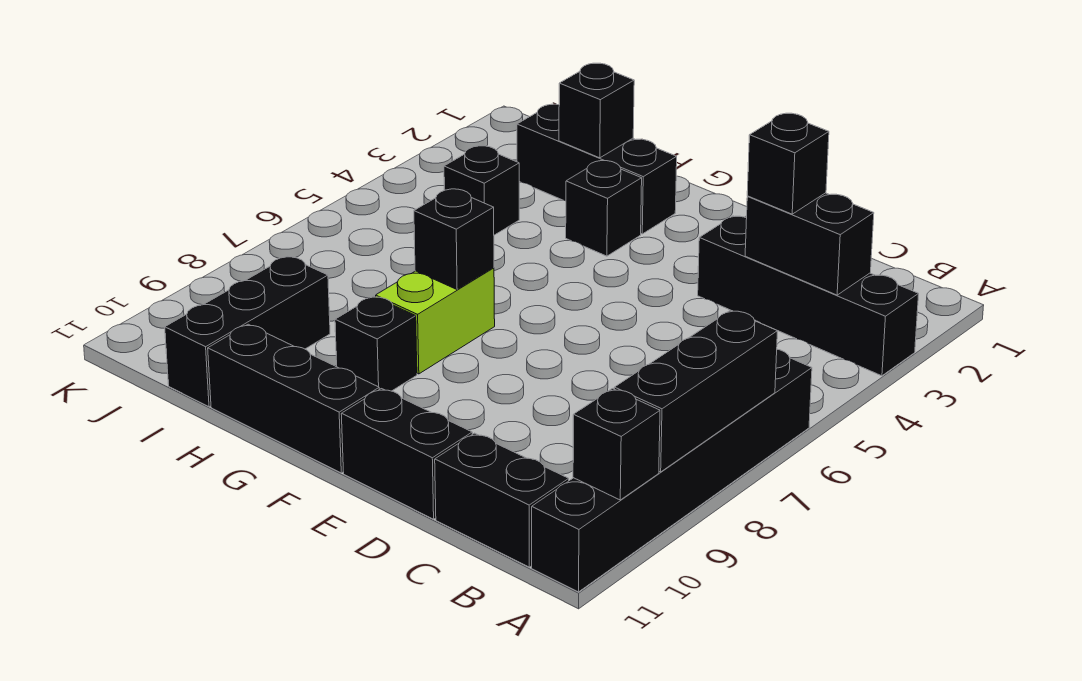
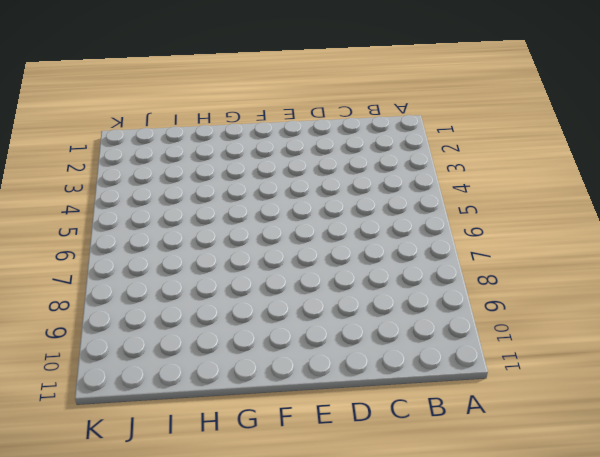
none -> black 1x4 brick [698,216,919,376]
none -> black 1x6 brick [532,349,812,592]
none -> black 1x2 brick [435,433,569,567]

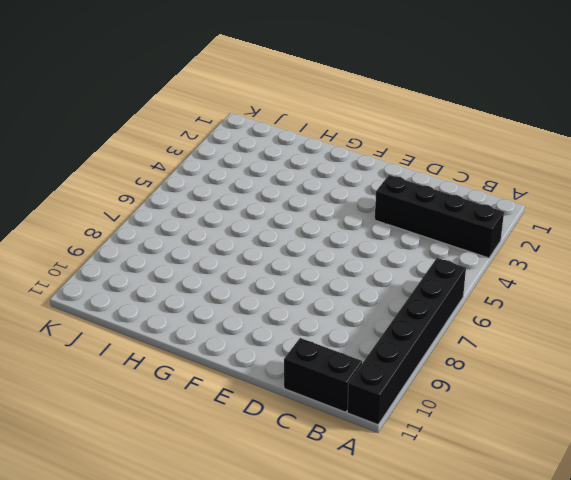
none -> black 1x2 brick [341,389,472,519]
none -> black 1x3 brick [208,324,379,473]
none -> black 1x3 brick [517,104,677,234]

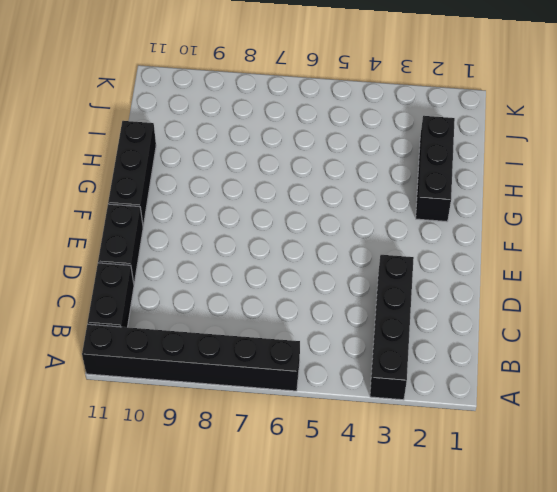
none -> black 1x1 brick [566,161,642,256]
none -> lime 1x2 brick [376,268,495,374]
none -> black 1x1 brick [335,296,417,391]

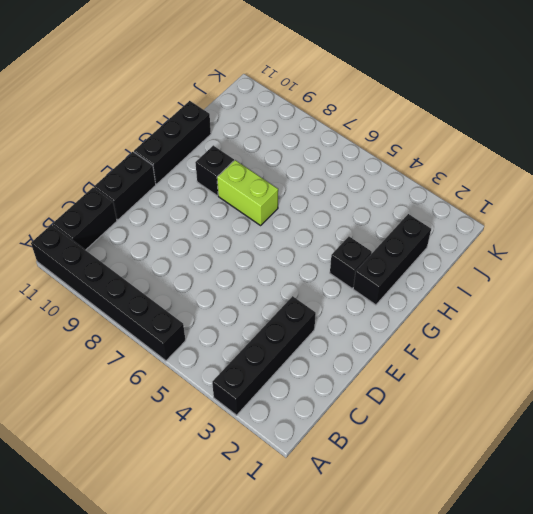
none -> black 1x1 brick [444,146,519,235]
none -> black 1x3 brick [165,256,330,407]
none -> black 1x3 brick [614,310,777,472]

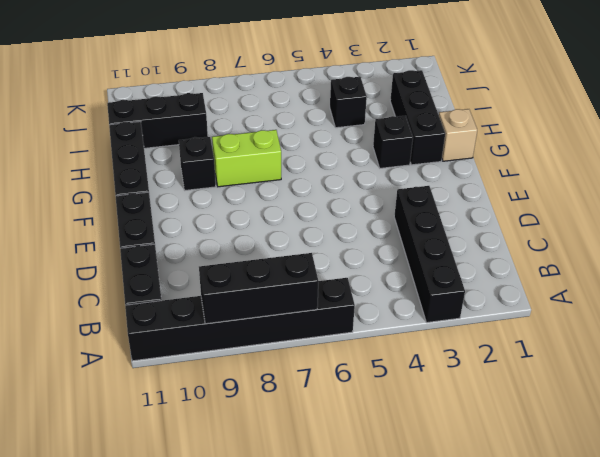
tan 1x1 brick [439,109,477,161] -> none
none -> black 1x1 brick [573,389,660,500]
none -> black 1x2 brick [745,193,874,295]
none -> black 1x1 brick [414,189,494,289]

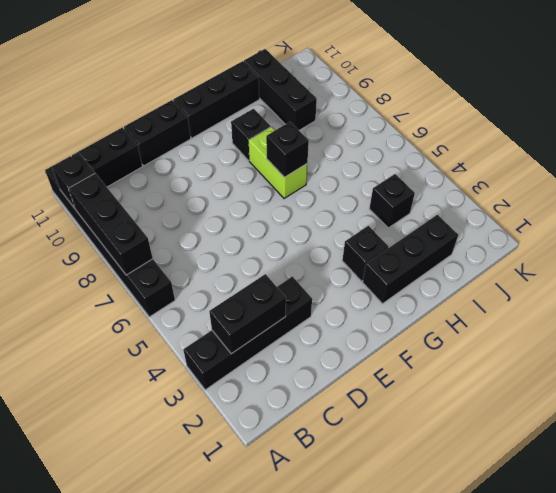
none -> black 1x1 brick [559,63,634,158]
none -> black 1x1 brick [747,113,829,214]

